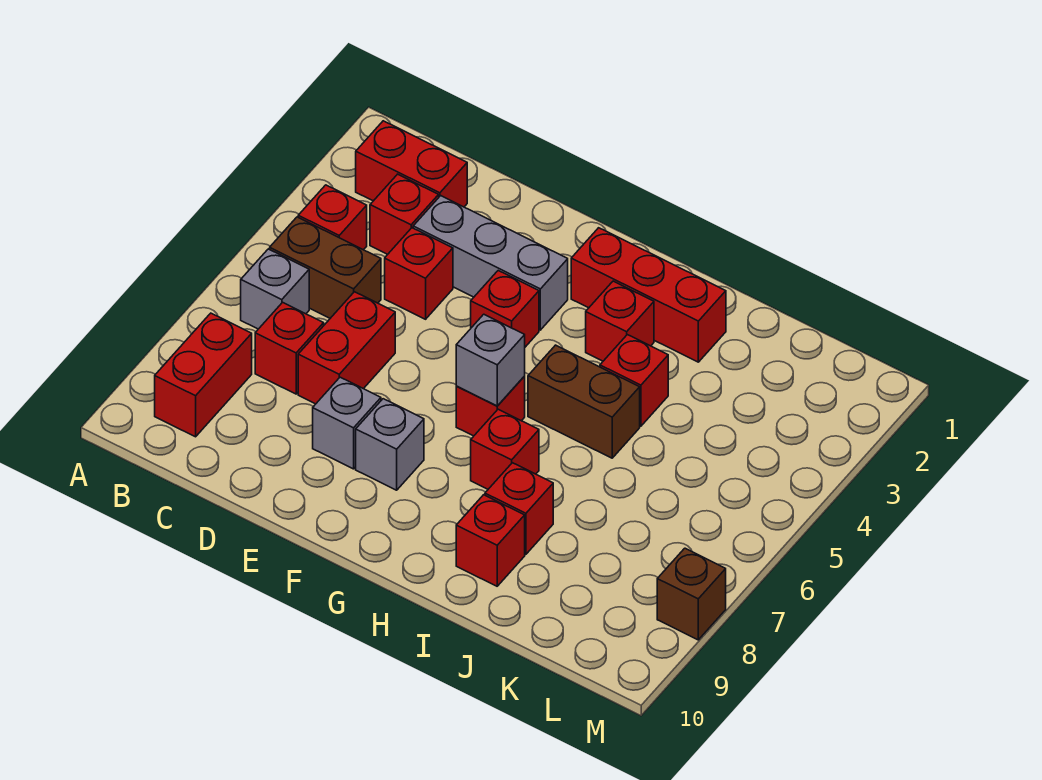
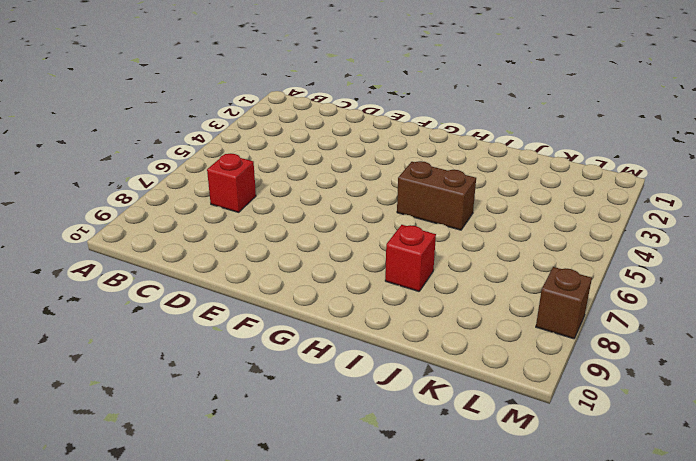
none -> red 1x2 brick [356,121,467,207]
none -> red 1x1 brick [298,185,367,250]
none -> brown 1x2 brick [270,217,381,318]

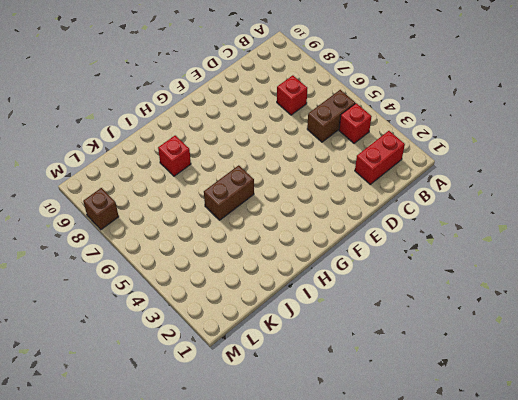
none -> grey 1x1 brick [241,249,309,329]
none -> red 1x2 brick [155,313,252,437]
none -> red 1x1 brick [370,174,439,254]

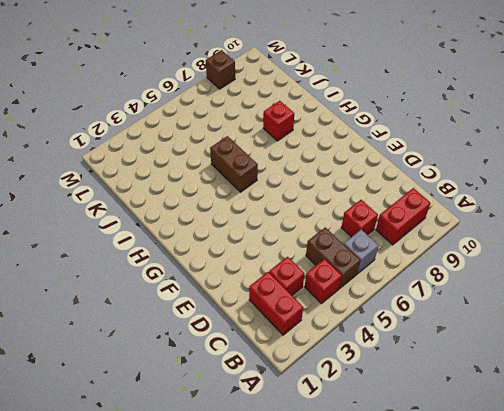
none -> grey 1x3 brick [413,196,568,330]
none -> red 1x1 brick [385,228,453,319]
none -> red 1x2 brick [298,292,395,404]

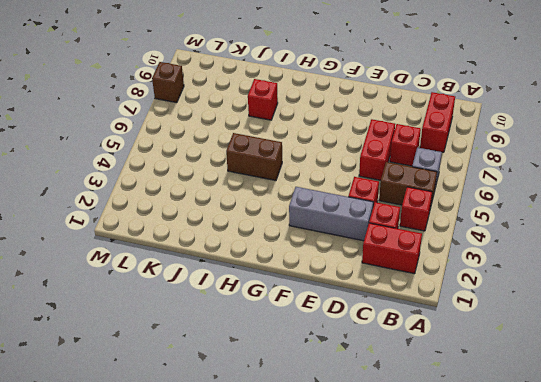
none -> grey 1x1 brick [313,377,381,469]
none -> red 1x1 brick [471,271,539,347]
none -> grey 1x1 brick [356,399,424,490]

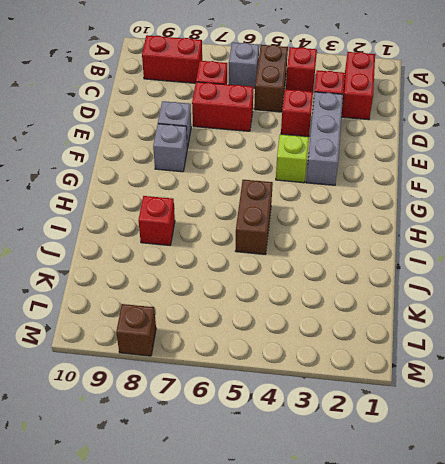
lime 1x1 brick [276,134,309,183] -> red 1x1 brick [471,271,539,347]
none -> red 1x3 brick [571,228,726,362]
none -> red 1x1 brick [456,376,525,436]
none -> red 1x1 brick [586,281,654,361]

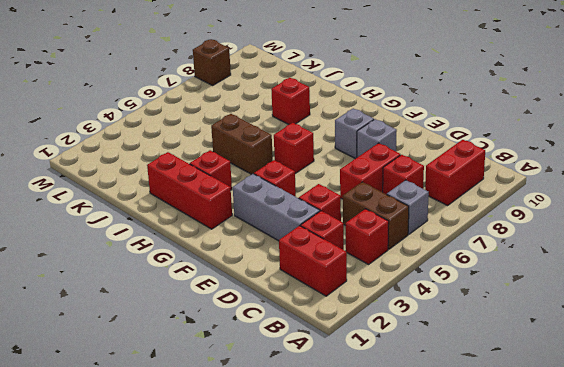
none -> red 1x1 brick [471,409,539,489]
none -> red 1x1 brick [600,335,668,426]
none -> red 1x1 brick [456,495,525,586]

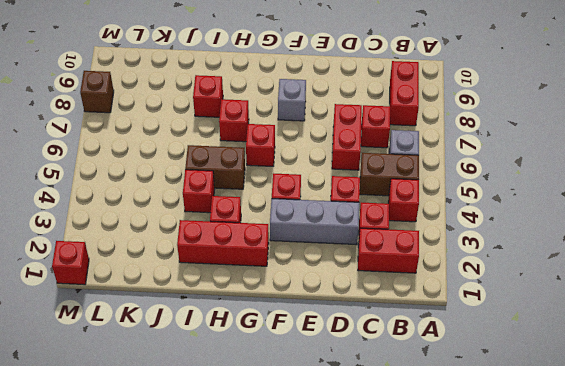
red 1x1 brick [52,241,89,285] -> red 1x1 brick moved to [456,495,525,586]
none -> grey 1x1 brick [313,377,381,469]
none -> grey 1x1 brick [456,314,525,406]

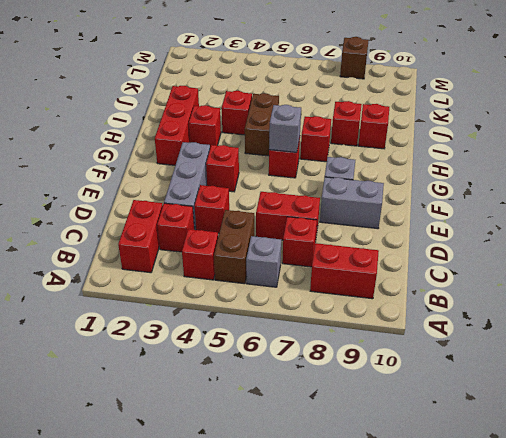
grey 1x2 brick [320,177,384,229] -> grey 1x1 brick [313,377,381,469]

